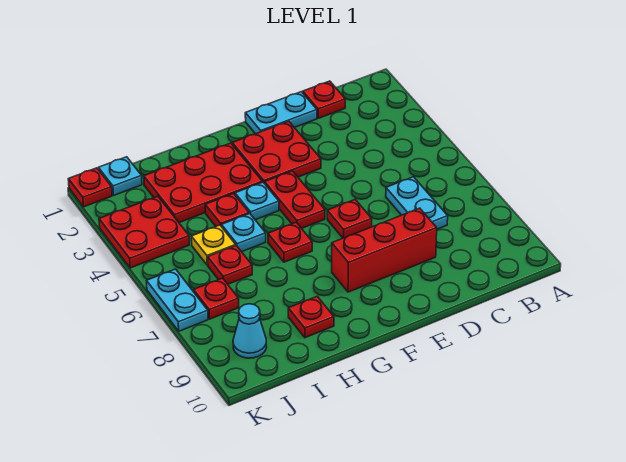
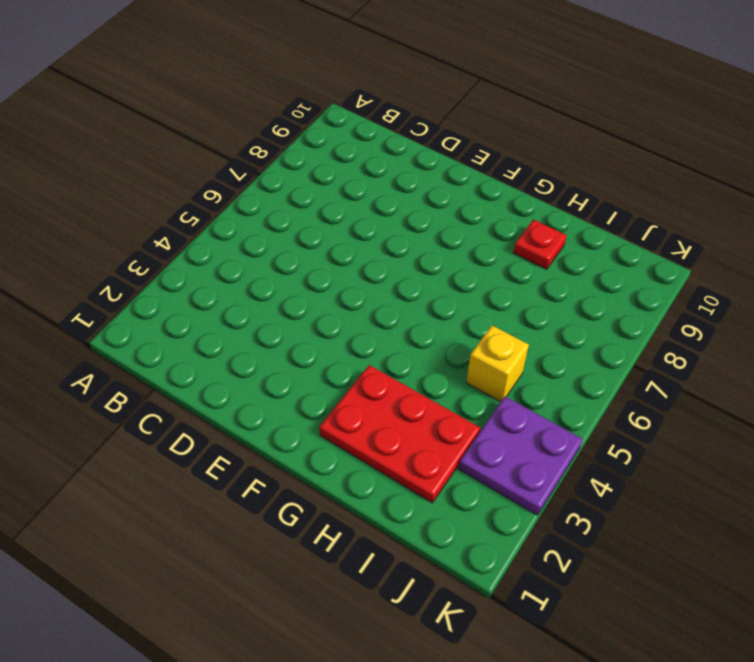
yellow 1x1 brick [466,325,529,402] -> yellow 1x1 plate [191,225,236,265]
purple 2x2 plate [459,397,583,515] -> red 2x2 plate [99,196,189,268]
none -> red 1x1 plate [303,81,345,118]
none -> cyan 1x2 plate [386,177,448,229]
none -> cyan 1x2 plate [245,92,317,134]

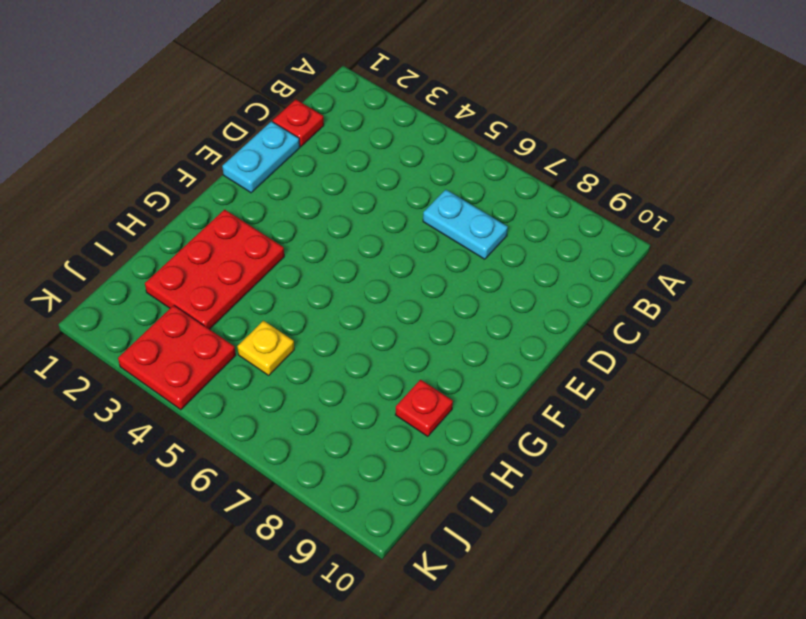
none -> red 1x3 brick [332,208,437,292]
none -> red 2x2 plate [232,121,321,184]
none -> red 1x1 plate [327,200,372,238]

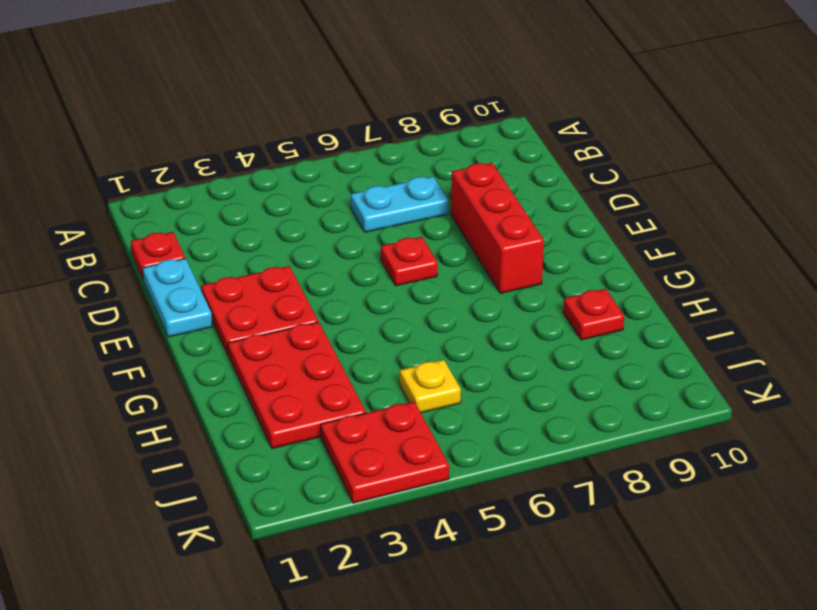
none -> red 1x2 plate [265,171,325,228]
none -> cyan 1x1 plate [235,182,279,220]
none -> red 1x1 plate [268,222,312,262]

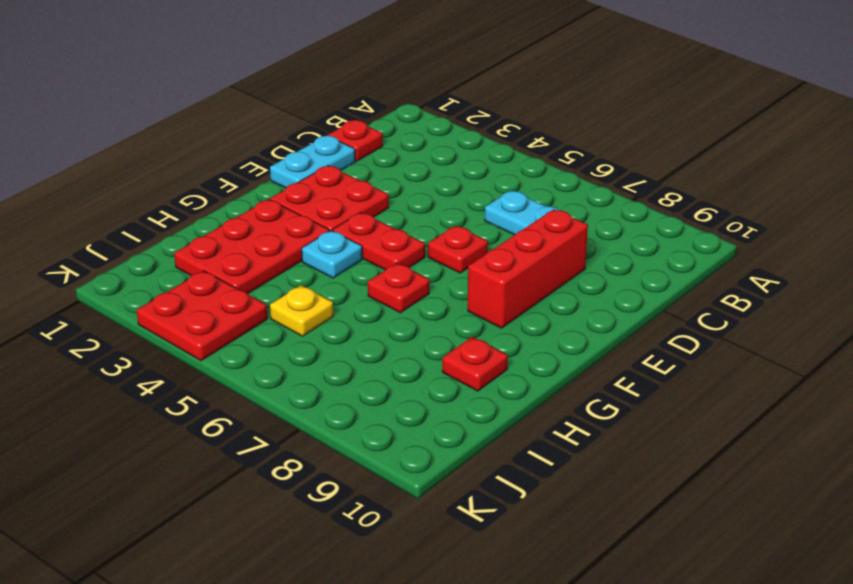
none -> red 1x1 plate [205,194,249,227]
none -> cyan 1x1 plate [222,214,266,252]
none -> red 1x1 plate [208,246,252,284]

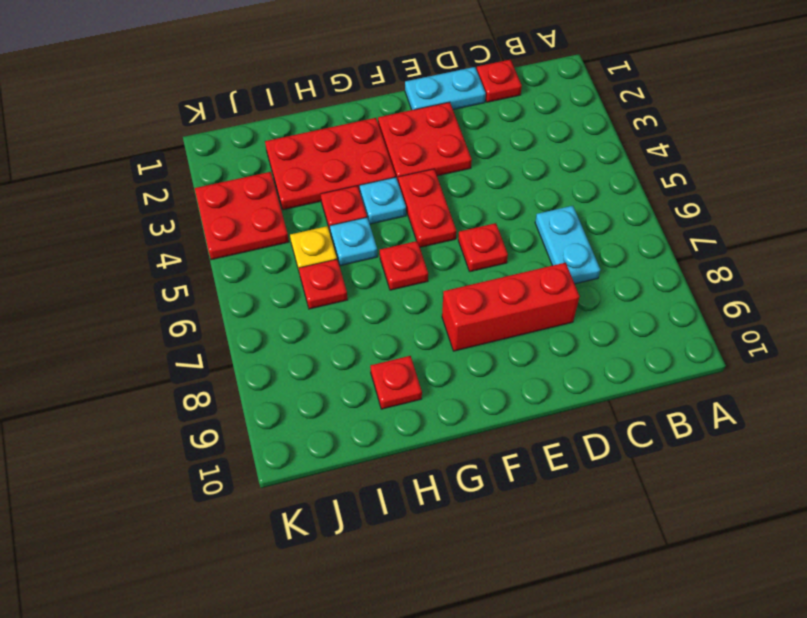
none -> cyan 1x1 plate [98,157,142,195]
none -> red 1x1 plate [194,278,239,319]
none -> cyan 1x1 cone [233,304,267,358]

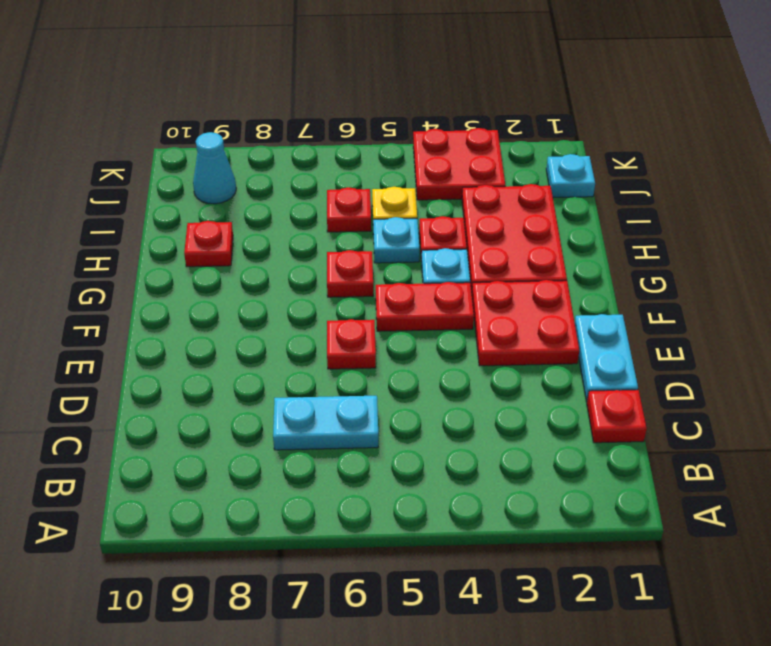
none -> red 1x3 brick [332,208,437,292]
none -> red 1x1 plate [194,278,239,319]
none -> red 1x1 plate [68,168,112,207]

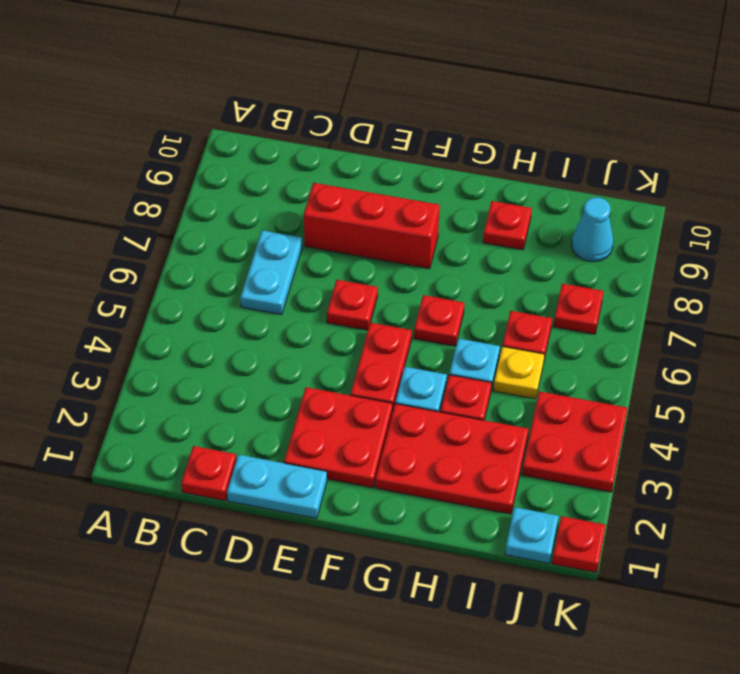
none -> cyan 1x2 plate [147,269,208,331]

